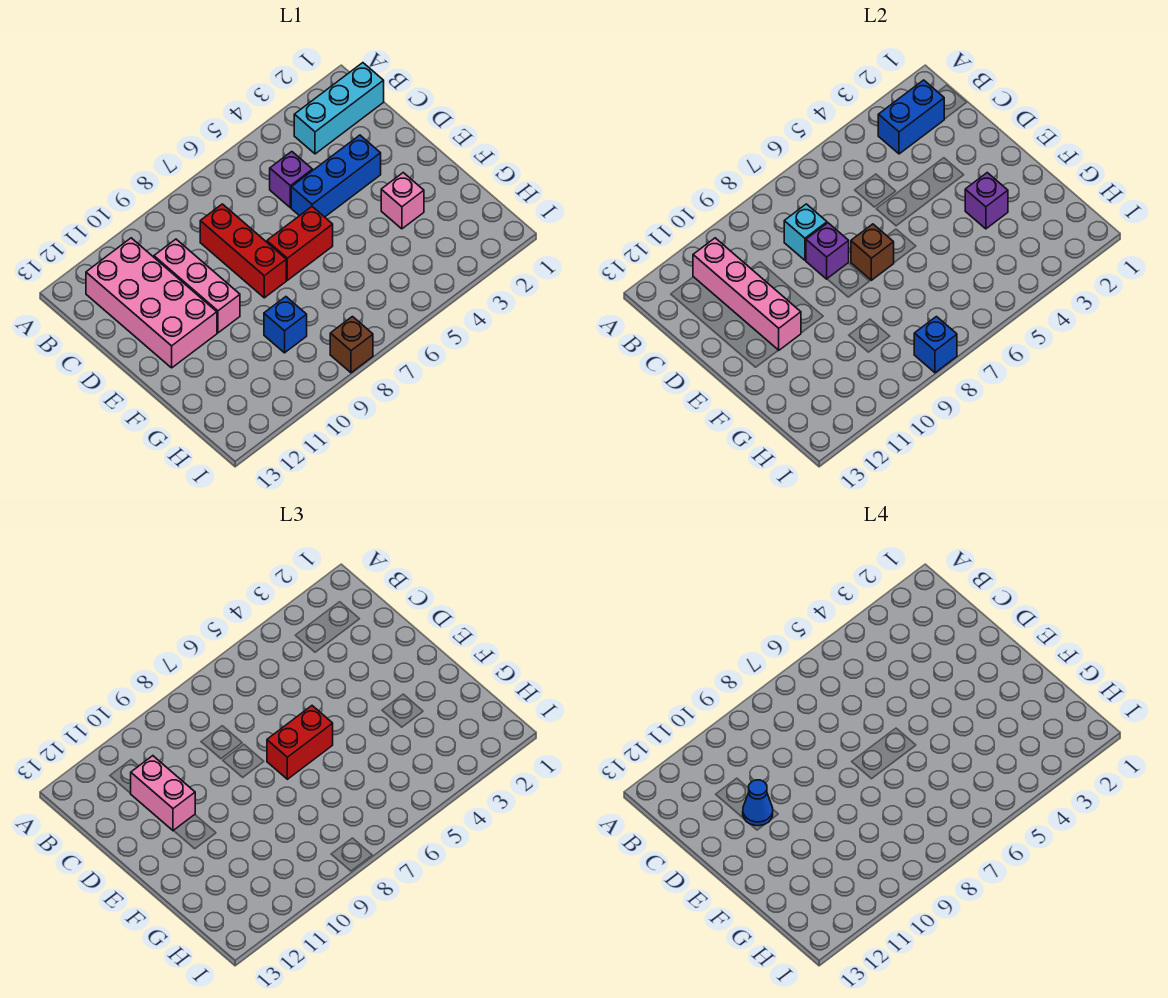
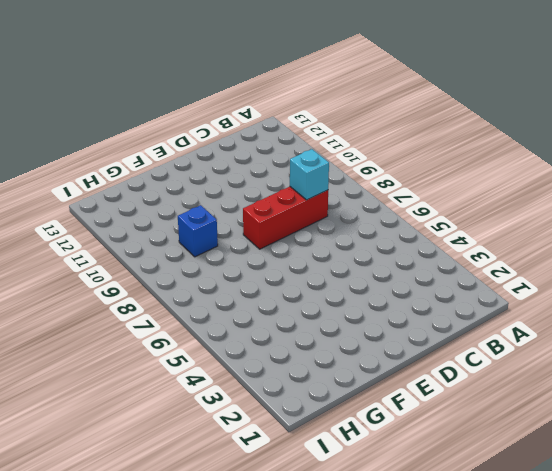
none -> cyan 1x3 brick [294,63,384,154]
none -> pink 2x4 brick [86,238,217,368]
none -> purple 1x1 brick [270,152,313,208]

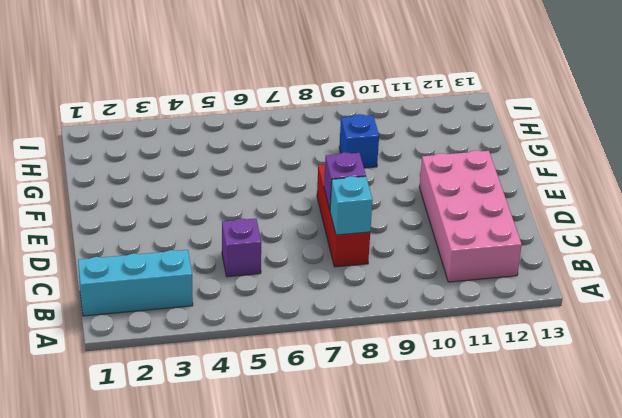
none -> pink 1x3 brick [154,239,240,333]
none -> blue 1x3 brick [291,135,381,217]
none -> red 1x2 brick [267,207,333,280]

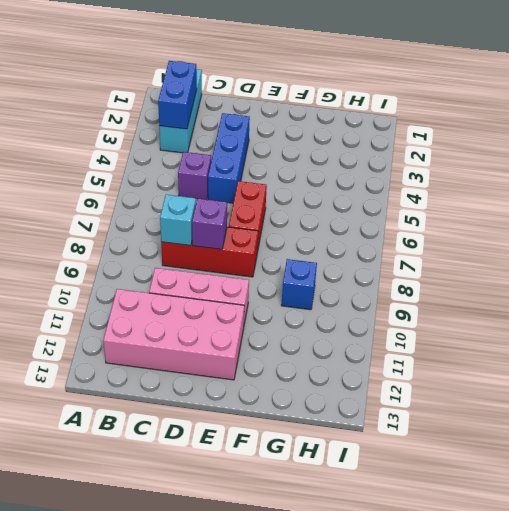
none -> pink 1x1 brick [381,173,424,229]
none -> brown 1x1 brick [330,317,373,373]
none -> pink 1x4 brick [693,238,801,350]

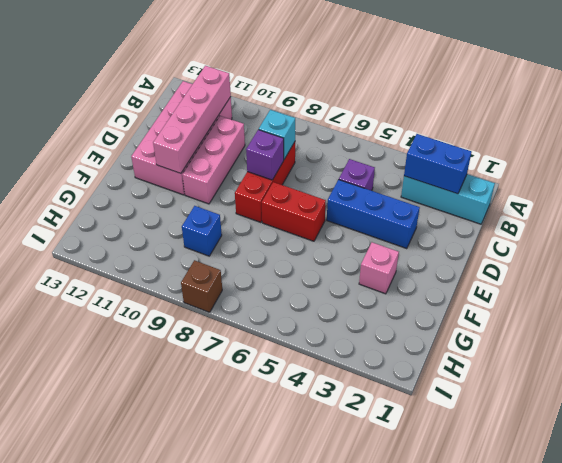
none -> brown 1x1 brick [851,224,894,280]
none -> purple 1x1 brick [965,173,1008,229]
none -> blue 1x1 brick [914,317,957,373]

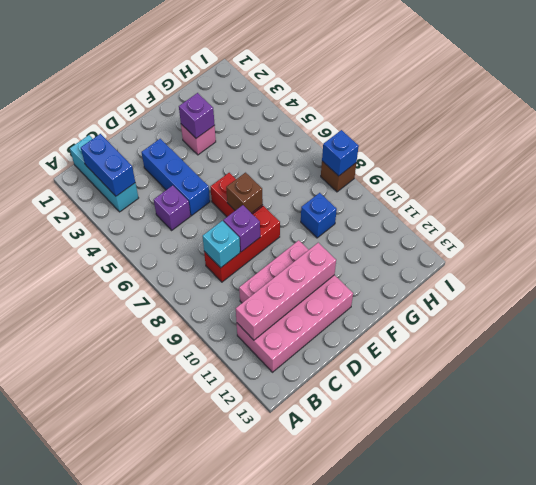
none -> pink 1x2 brick [130,756,195,831]
none -> red 1x2 brick [267,706,333,779]
none -> blue 1x1 cone [743,780,773,826]

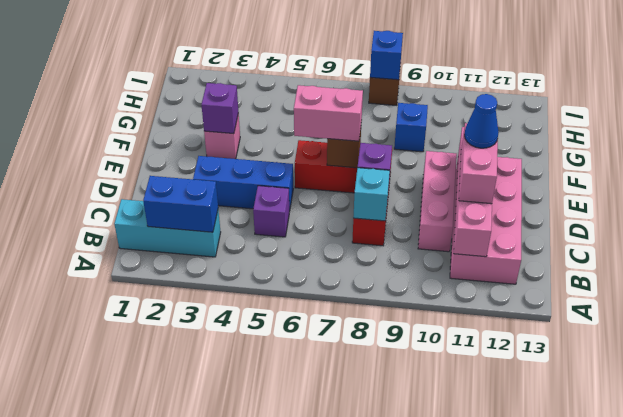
pink 1x2 brick [294,85,363,141] -> red 1x2 brick [267,706,333,779]

